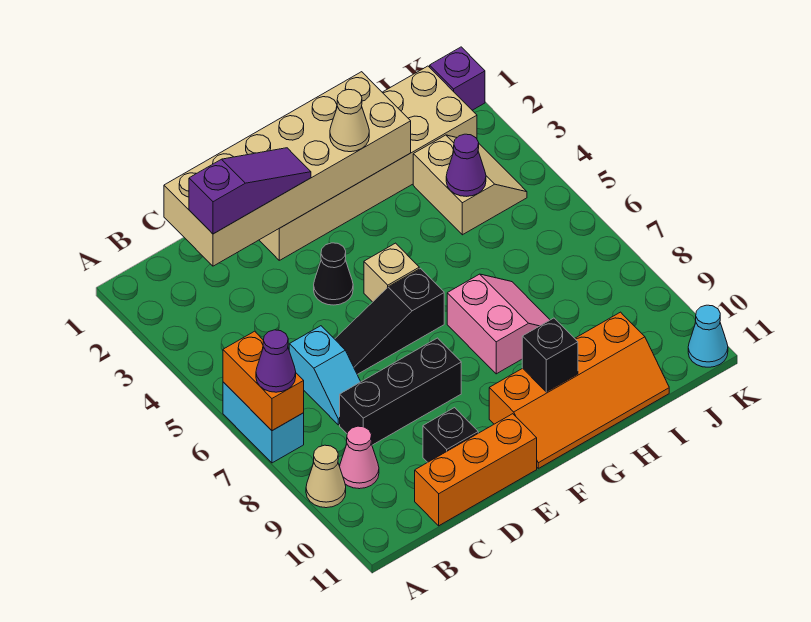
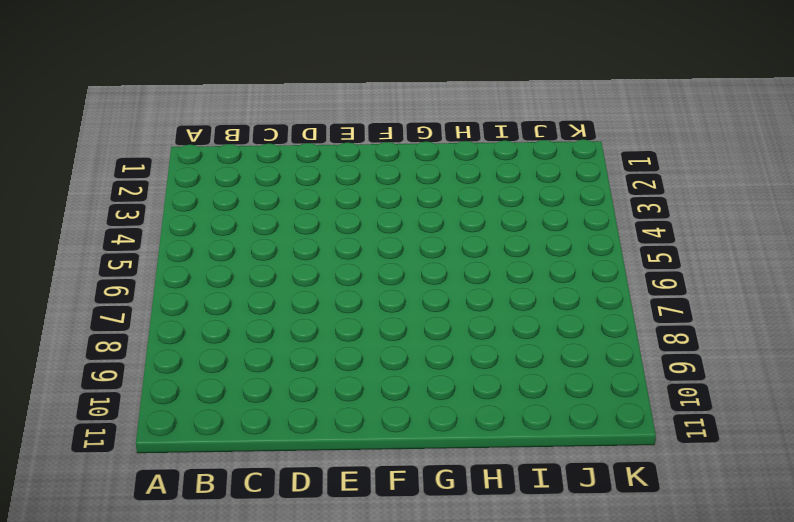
none -> cyan 1x2 brick [223,382,304,463]
none -> tan 1x1 cone [306,445,346,508]
none -> pink 1x1 cone [340,426,379,489]

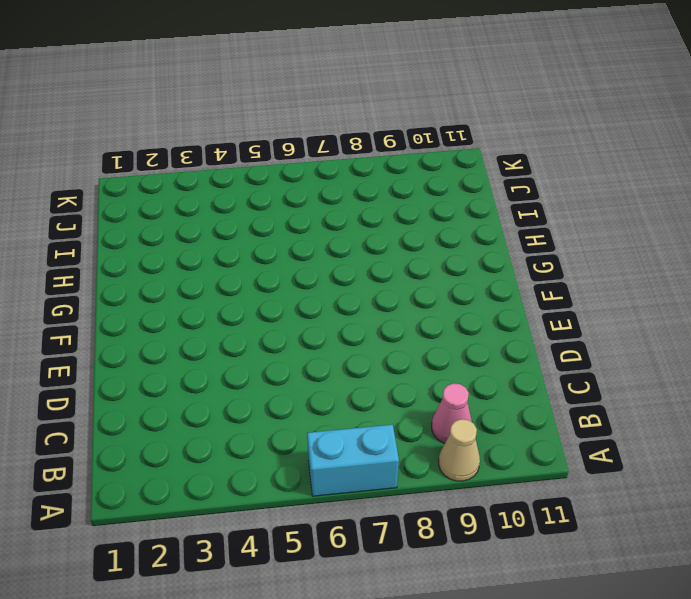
none -> cyan 1x2 slope [289,326,361,425]
none -> black 1x3 brick [340,338,461,445]
none -> orange 1x3 brick [415,414,537,526]

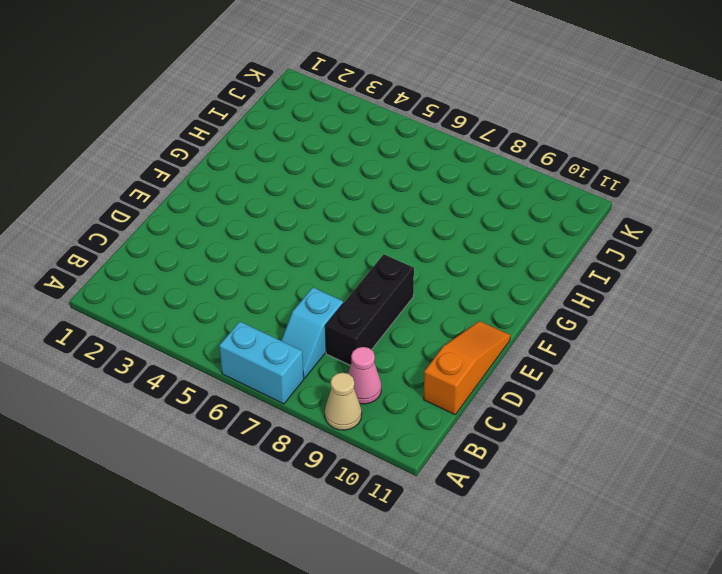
cyan 1x2 slope [281,288,343,378] -> cyan 1x2 slope turned to [289,326,361,425]
orange 1x3 slope [424,321,510,414] -> orange 1x3 brick [415,414,537,526]
none -> black 1x3 slope [335,269,444,374]
none -> black 1x1 brick [423,408,478,462]
none -> tan 2x6 brick [259,66,477,260]

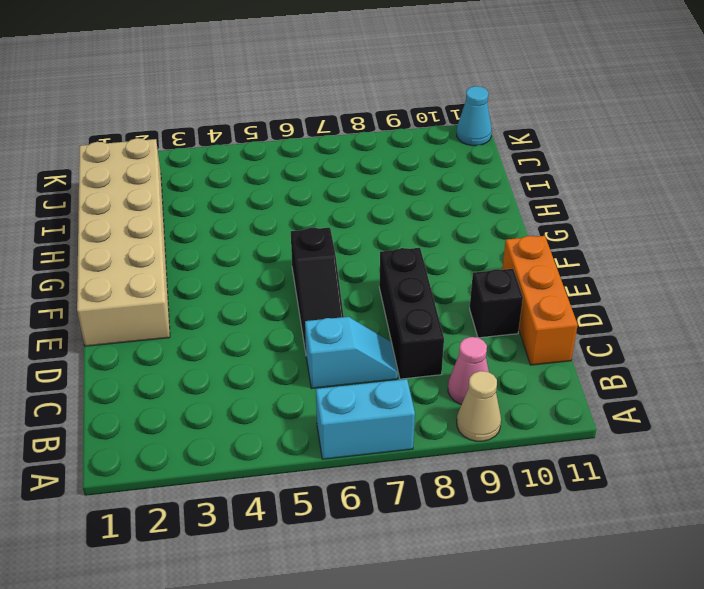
none -> black 1x1 cone [314,243,353,305]
none -> tan 1x1 brick [364,243,419,302]
none -> orange 2x4 slope [489,312,669,468]

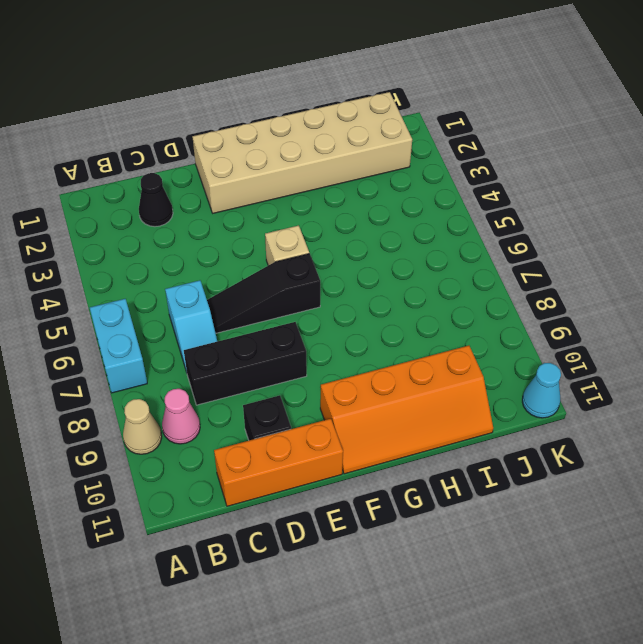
black 1x1 cone [139,173,173,227] -> black 1x1 cone moved to [314,243,353,305]
none -> pink 2x2 slope [447,274,550,374]
none -> tan 2x2 slope [413,135,527,235]
none -> purple 1x1 brick [430,47,485,110]

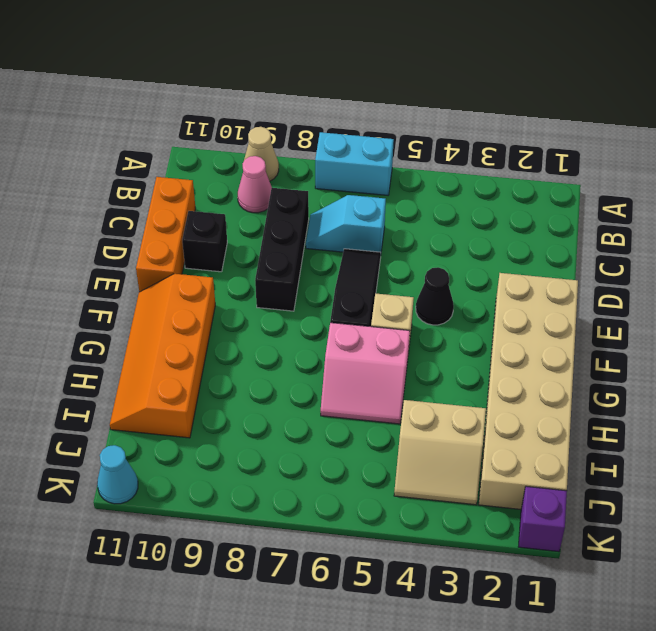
pink 2x2 slope [320,323,410,424] -> pink 2x2 slope moved to [447,274,550,374]
none -> orange 1x2 brick [223,331,304,431]
none -> tan 2x6 brick [164,72,411,266]
none -> black 1x1 brick [522,318,578,392]

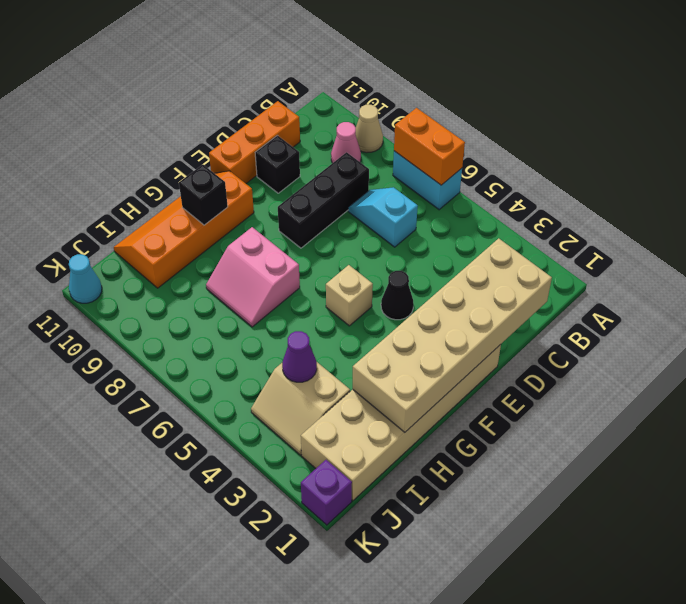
none -> black 1x3 slope [335,269,444,374]
none -> purple 1x1 cone [256,330,296,392]
none -> purple 1x3 slope [189,148,311,234]

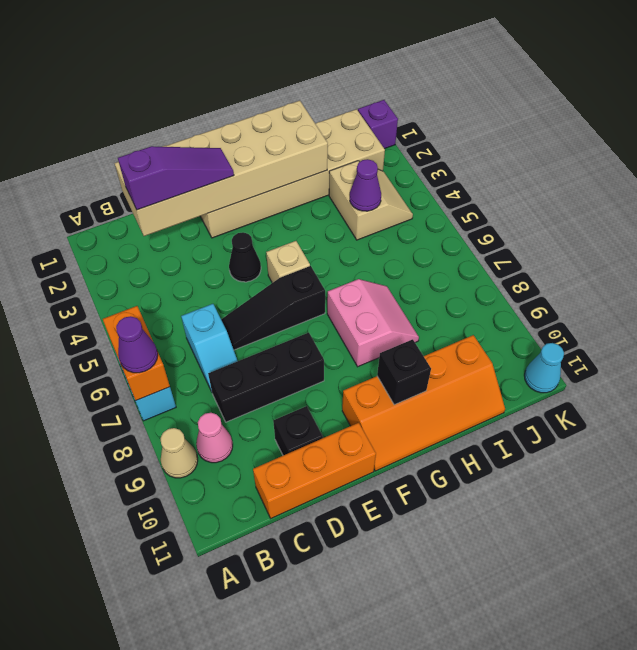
none -> tan 1x1 cone [330,89,369,152]

